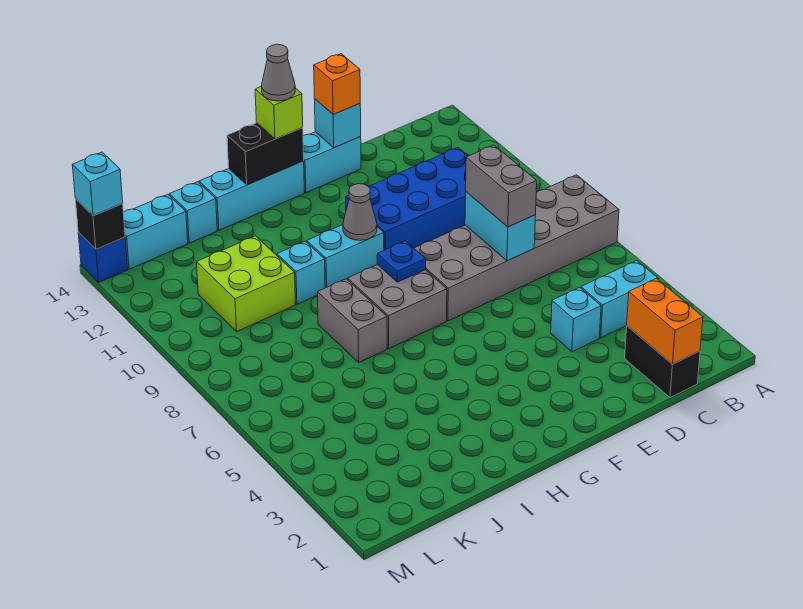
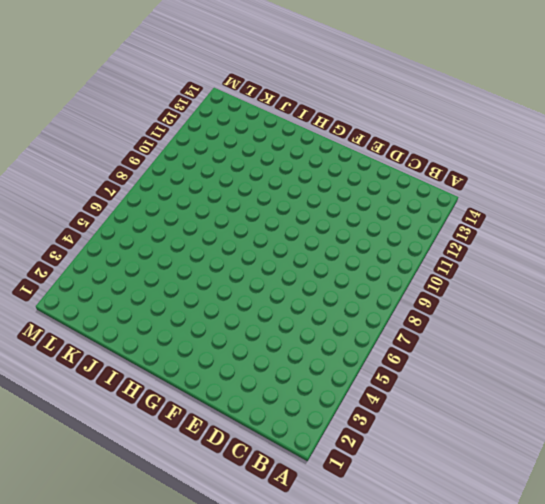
none -> grey 2x6 brick [414,175,619,321]
none -> cyan 1x2 brick [581,260,658,338]
none -> black 1x2 brick [625,326,700,398]

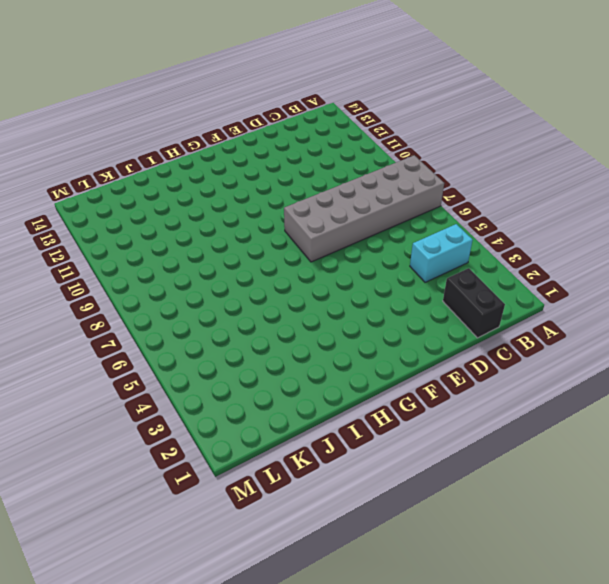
none -> blue 2x4 brick [346,148,468,250]
none -> cyan 1x1 brick [551,287,601,352]
none -> cyan 1x2 brick [303,132,361,193]

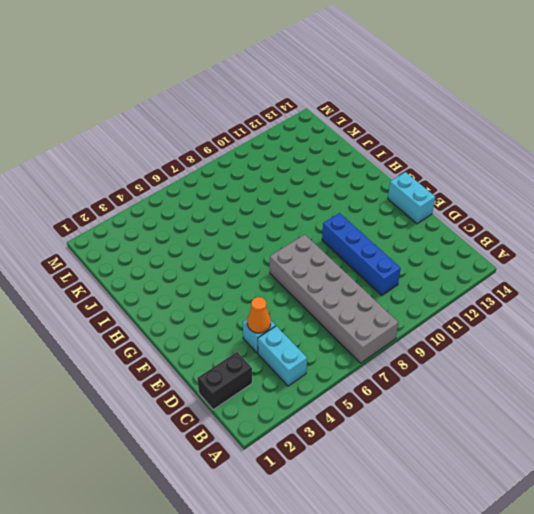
blue 1x4 brick [322,213,401,295] -> blue 2x4 brick [346,148,468,250]
orange 1x1 cone [247,297,271,333] -> none
none -> grey 2x2 brick [348,265,447,348]
none -> cyan 1x2 brick [307,225,384,288]
none -> cyan 1x3 brick [199,161,304,230]

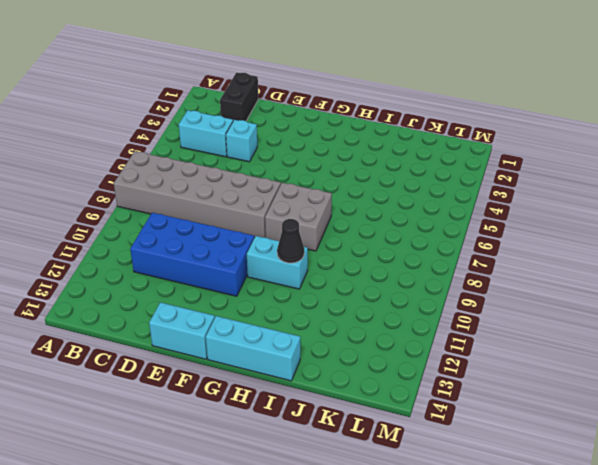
black 1x1 cone [277,219,304,263] -> none
none -> grey 1x2 brick [317,279,387,362]
none -> cyan 1x1 brick [277,241,325,304]
none -> lime 2x2 brick [197,236,296,331]

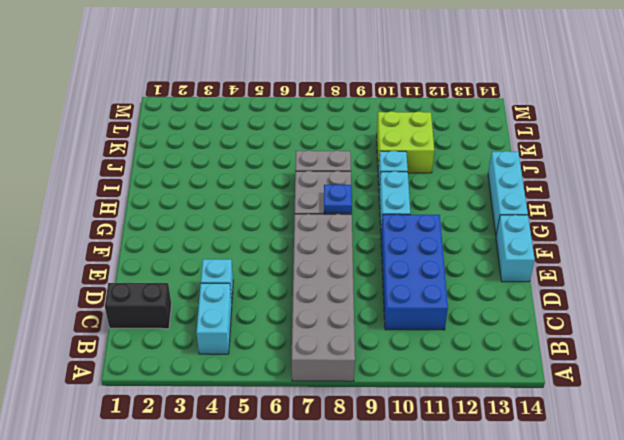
none -> cyan 1x1 brick [169,182,217,243]
none -> cyan 1x2 brick [123,194,188,269]
none -> blue 1x1 brick [78,232,128,282]

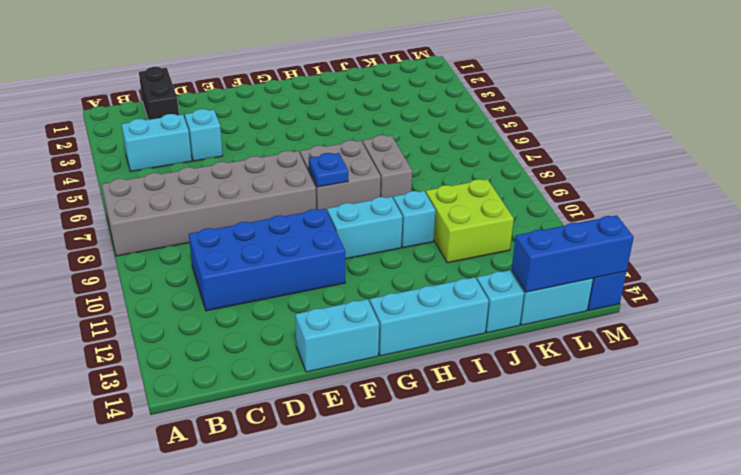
blue 1x3 brick [511,215,634,292] -> black 1x1 brick [75,199,125,249]
none -> orange 1x2 brick [627,278,703,364]
none -> cyan 1x2 brick [465,192,535,261]
none -> cyan 1x1 brick [314,99,361,148]

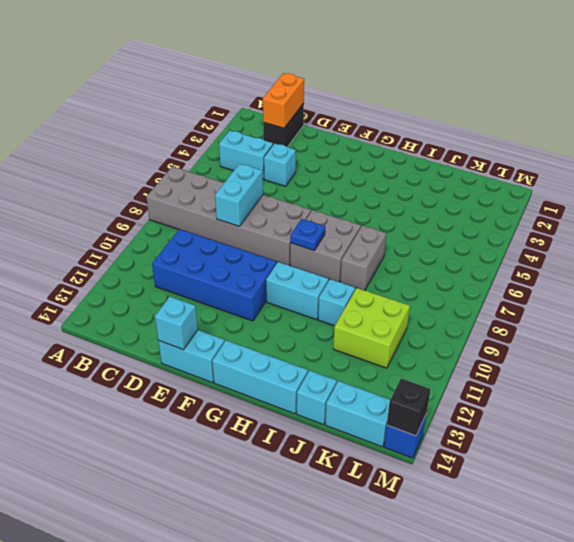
none -> grey 1x1 cone [343,184,377,240]
none -> black 1x2 brick [227,123,304,185]
none -> grey 1x2 brick [466,145,537,227]

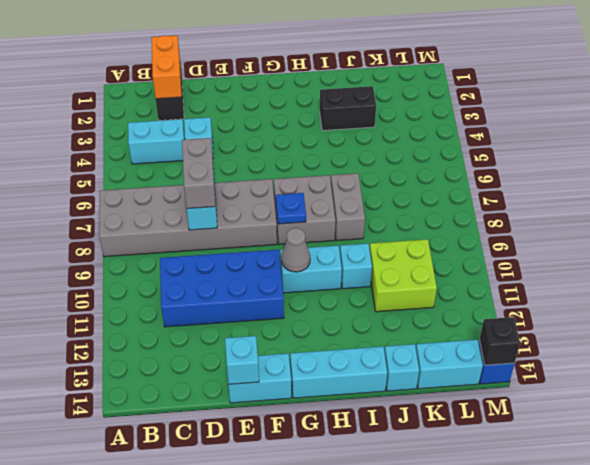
black 1x2 brick [320,86,376,131] -> black 1x2 brick moved to [227,123,304,185]
none -> orange 1x1 brick [314,54,360,114]
none -> lime 1x1 brick [255,86,303,139]
none -> cyan 1x1 brick [72,152,123,216]

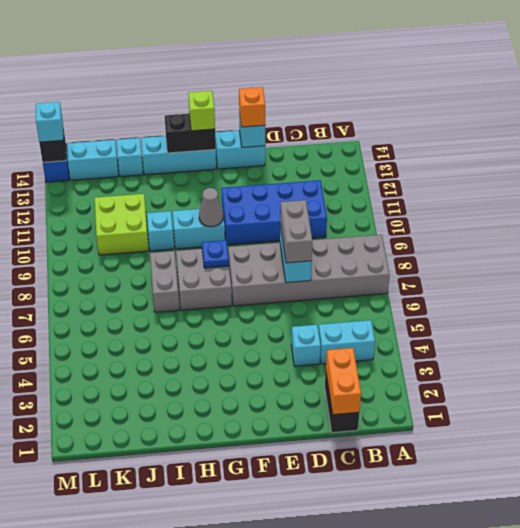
none -> grey 1x1 cone [262,44,295,101]

